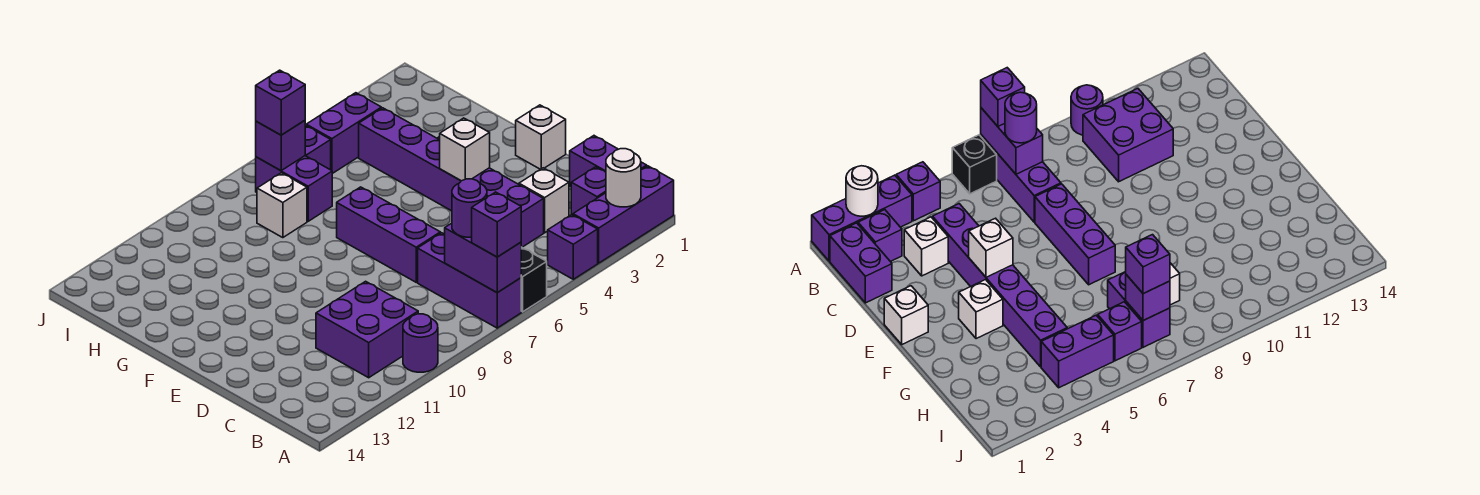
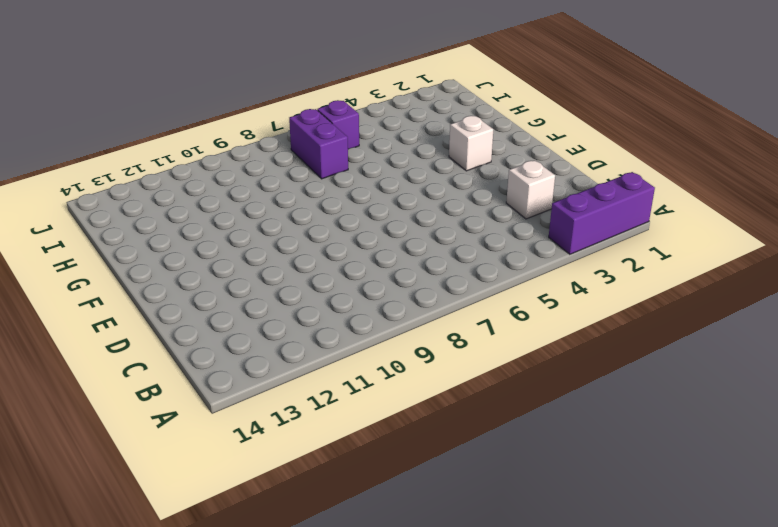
none -> purple 1x1 brick [548,215,598,279]
none -> black 1x1 brick [521,247,547,312]
none -> purple 1x3 brick [418,233,521,328]

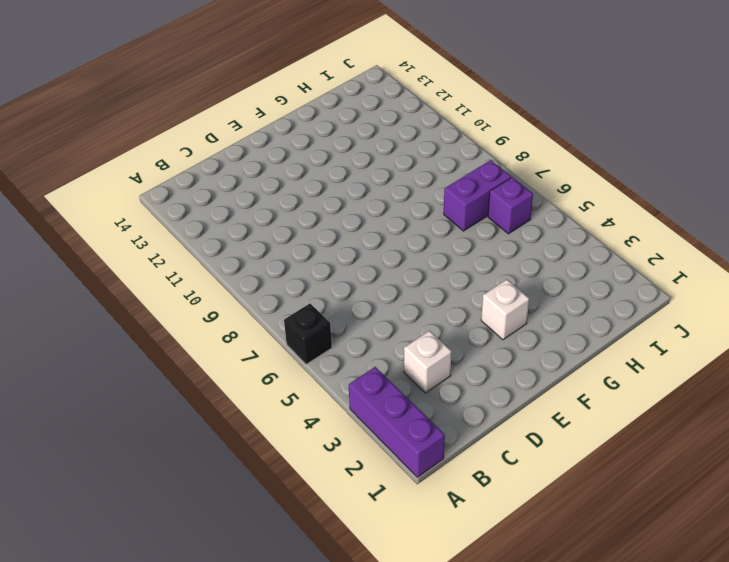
none -> purple 1x1 brick [548,215,598,279]
none -> purple 1x3 brick [418,233,521,328]
none -> purple 1x1 round brick [403,314,438,372]

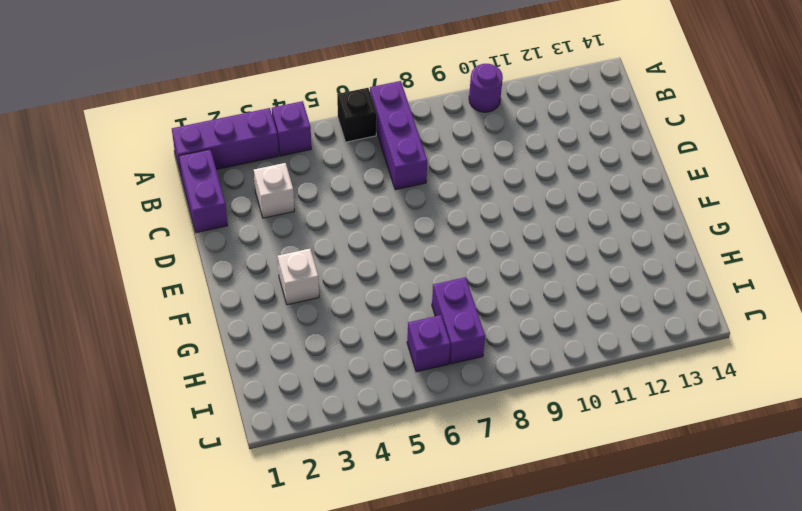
none -> purple 1x1 brick [571,167,606,215]
none -> purple 2x2 brick [316,281,418,378]
none -> purple 1x6 brick [359,108,544,247]

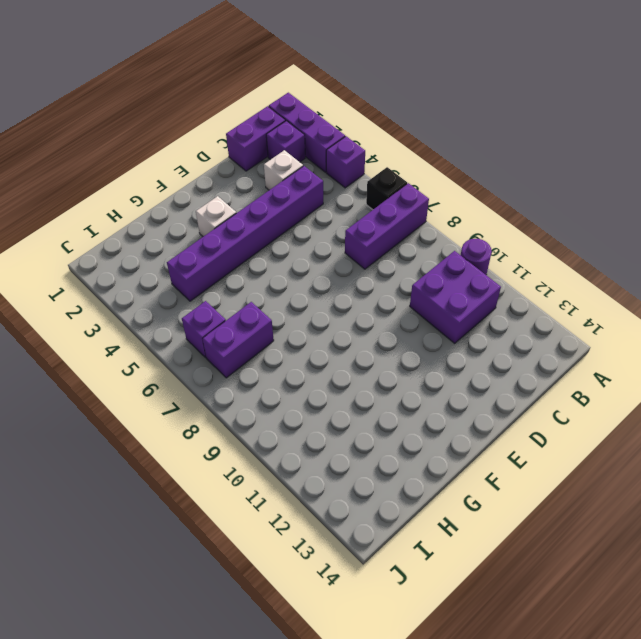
none -> purple 1x3 brick [337,187,440,282]
none -> white 1x1 brick [516,105,566,169]
none -> white 1x1 brick [257,173,307,238]

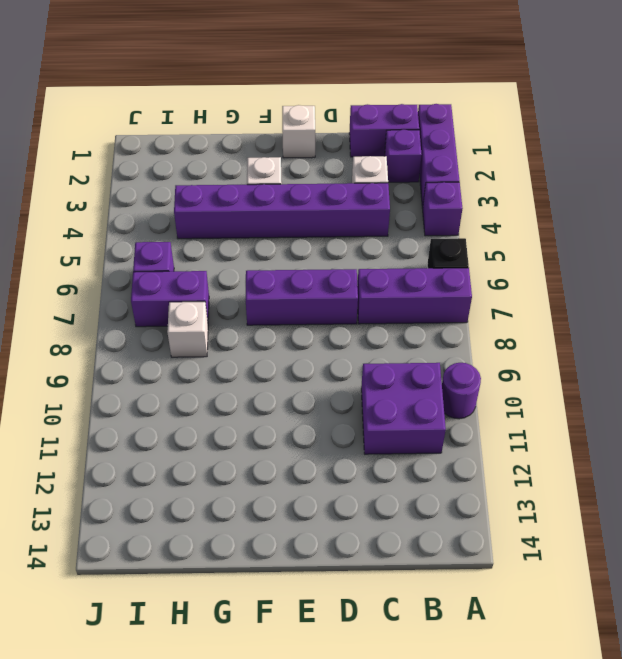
none -> purple 1x2 brick [306,93,381,174]
none -> white 1x1 round brick [606,149,641,207]
none -> purple 1x2 brick [445,223,521,293]

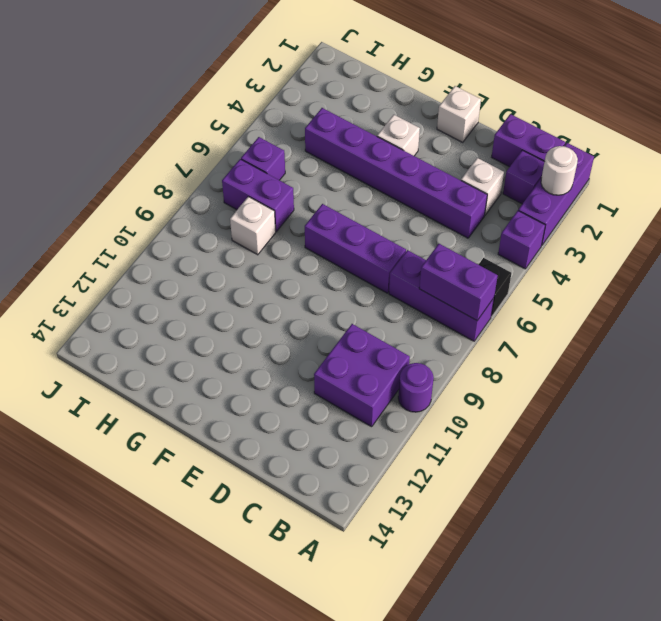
none -> purple 1x2 brick [306,93,381,174]
none -> white 1x1 brick [440,118,490,181]
none -> purple 1x1 brick [256,121,305,171]

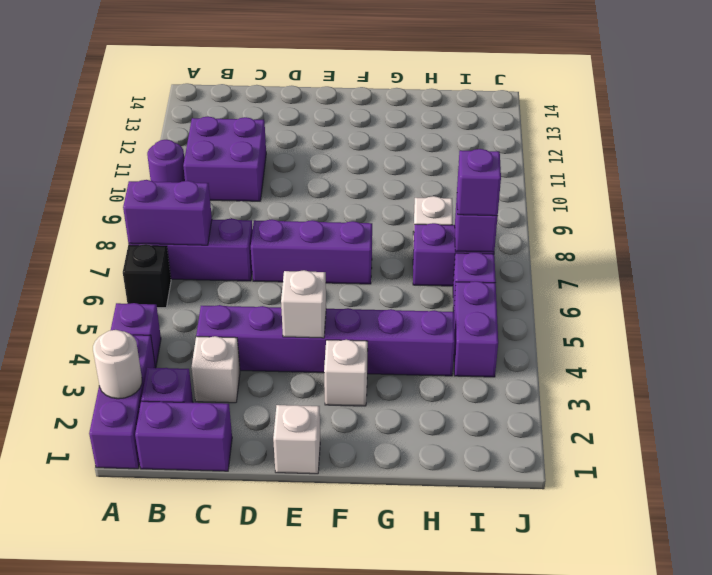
none -> purple 1x1 brick [472,192,521,257]
none -> purple 1x1 round brick [452,179,487,237]

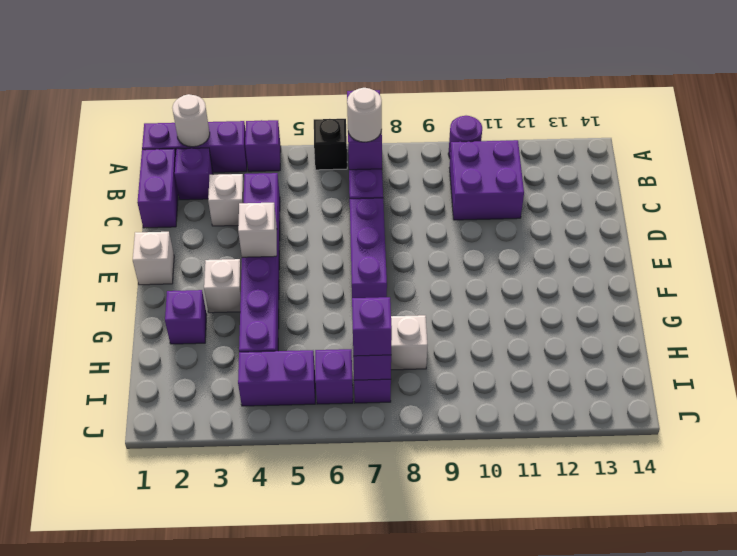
white 1x1 round brick [347,88,382,142] -> purple 1x1 round brick [452,179,487,237]
purple 1x1 brick [165,290,207,344] -> purple 1x1 brick moved to [472,192,521,257]

